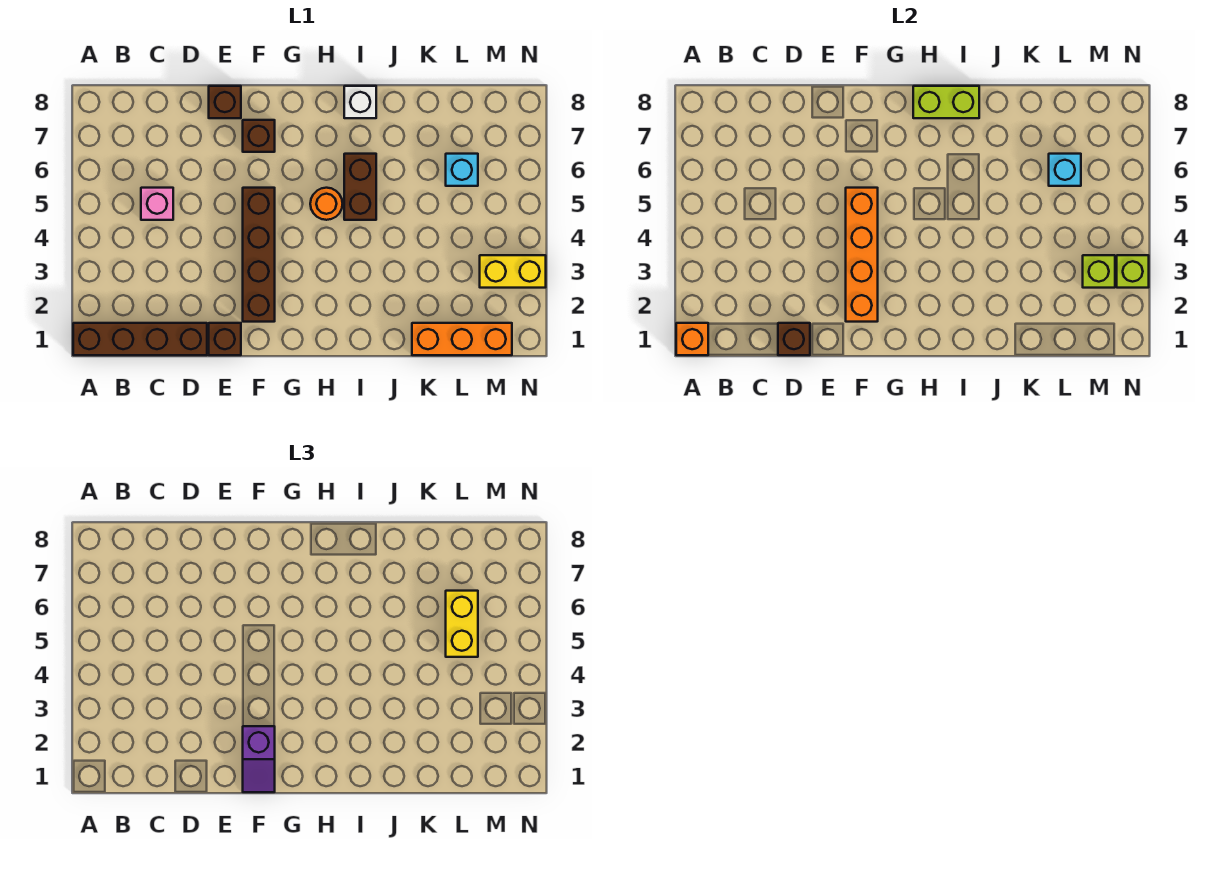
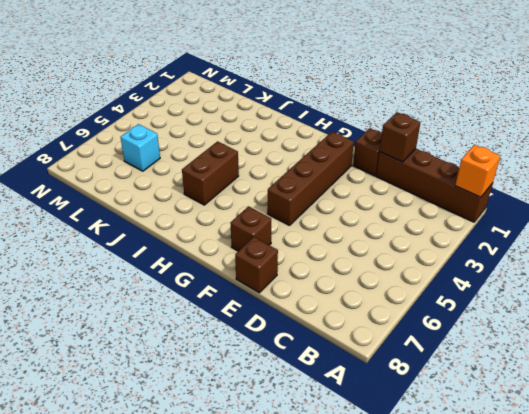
none -> pink 1x1 brick [141,188,173,220]
none -> orange 1x1 round brick [310,188,343,220]
none -> white 1x1 brick [344,86,376,118]

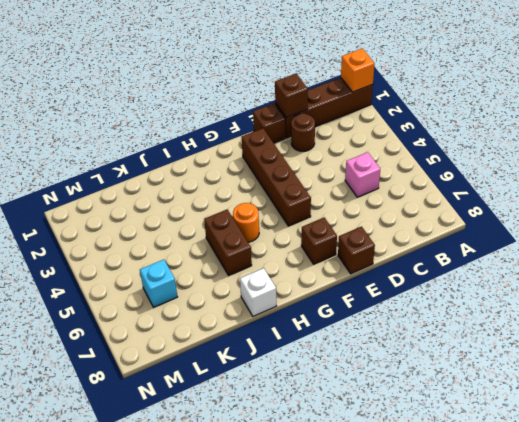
brown 1x1 round brick [291,113,315,151] -> none
none -> orange 1x3 brick [412,323,512,355]
none -> yellow 1x2 brick [480,255,546,288]
none -> orange 1x4 brick [846,188,878,322]

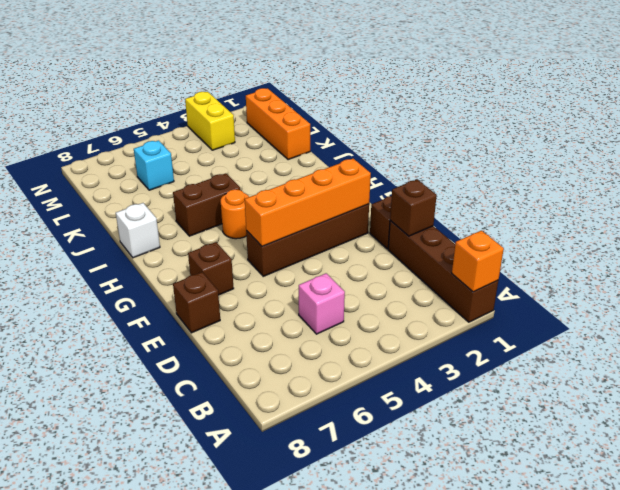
none -> lime 1x2 brick [913,86,979,118]
none -> cyan 1x1 brick [1049,154,1081,186]
none -> lime 1x1 brick [1083,255,1115,288]

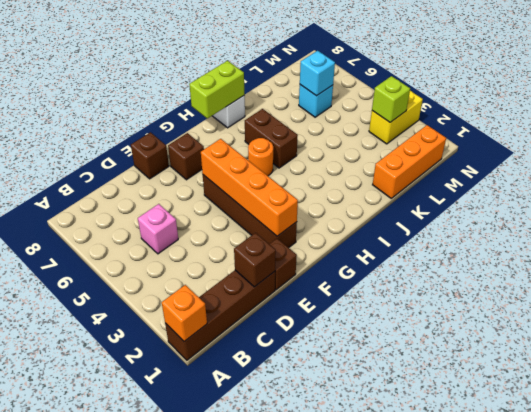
none -> lime 1x1 brick [1117,255,1149,288]
none -> purple 1x2 slope [243,726,275,792]
none -> yellow 1x2 brick [446,591,478,657]

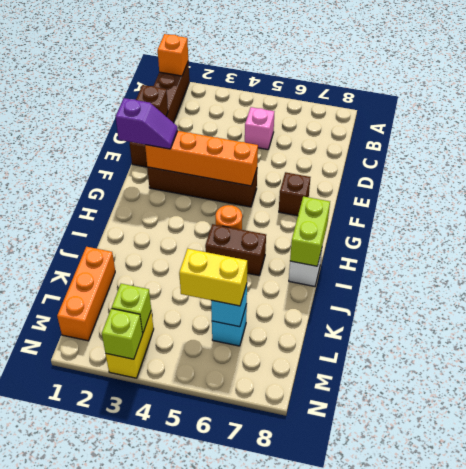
purple 1x2 slope [116,98,178,149] -> purple 1x2 slope turned to [243,726,275,792]
none -> brown 1x1 brick [209,86,241,118]

